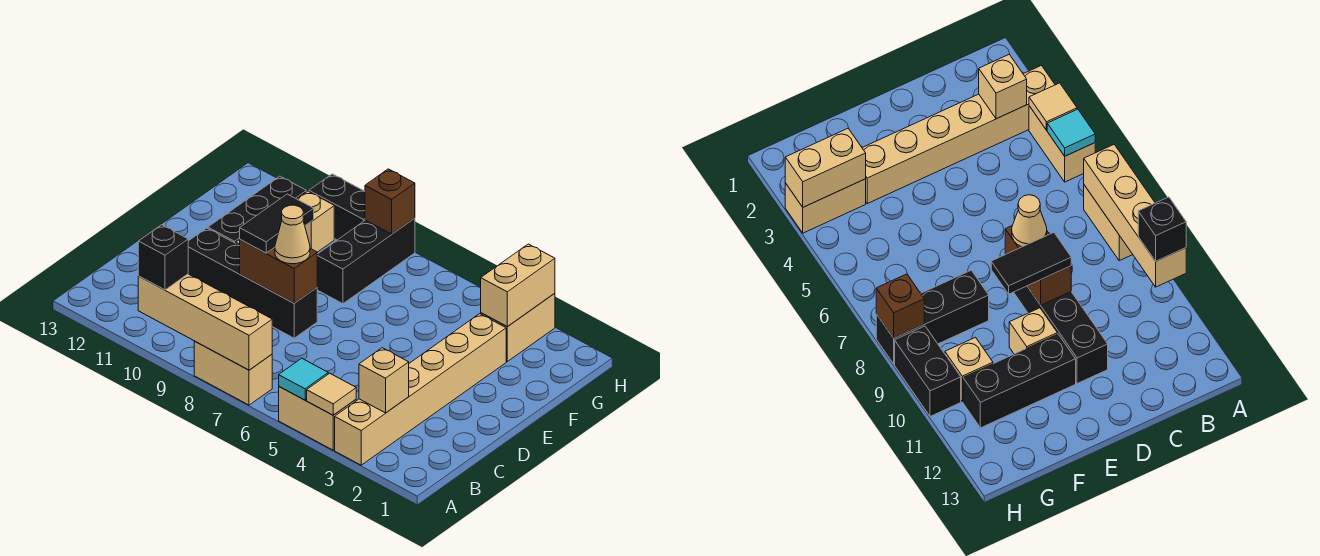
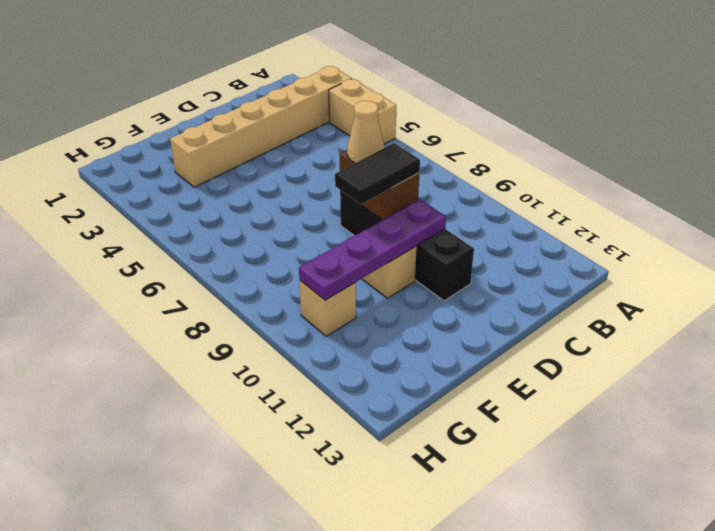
purple 1x4 plate [299,199,446,300] -> none
none -> tan 1x2 brick [194,341,272,405]
none -> black 1x3 brick [208,176,306,243]
none -> black 1x3 brick [317,218,415,304]

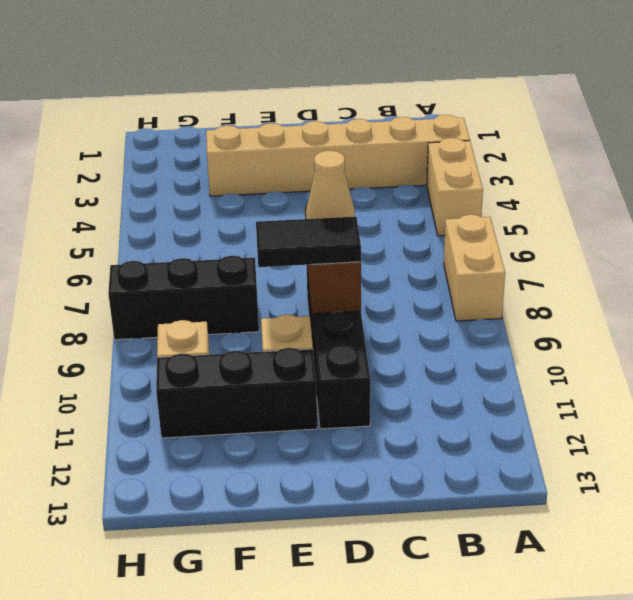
none -> tan 1x2 brick [481,293,555,361]
none -> black 1x2 brick [309,174,365,240]
none -> tan 1x1 tile [307,373,356,415]

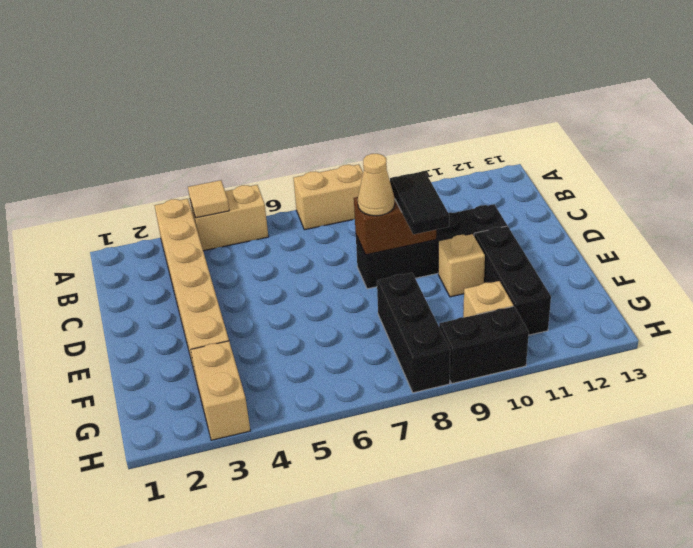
none -> cyan 1x1 tile [279,358,328,400]
none -> tan 1x4 brick [138,274,272,370]
none -> tan 1x1 brick [359,348,409,413]

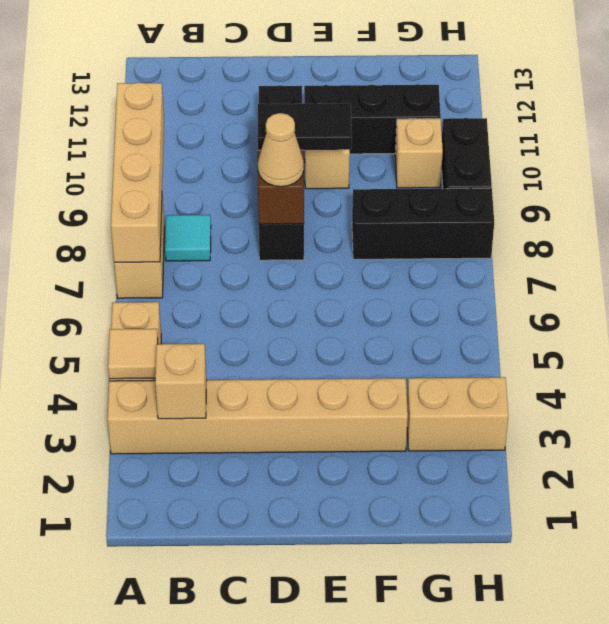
cyan 1x1 tile [165,215,211,261] -> cyan 1x1 tile moved to [279,358,328,400]
none -> tan 1x2 brick [480,244,555,327]
none -> brown 1x1 brick [365,169,415,234]
none -> black 1x1 brick [138,225,188,290]

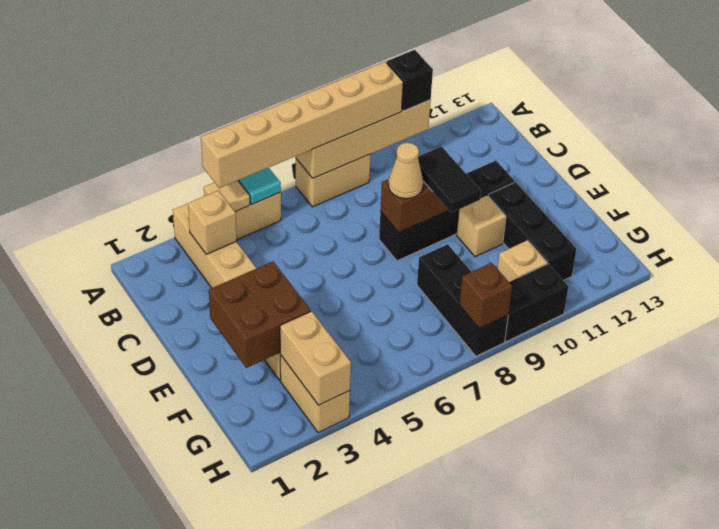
tan 1x6 brick [201,62,403,188] -> none
brown 2x2 brick [209,262,311,368] -> none

